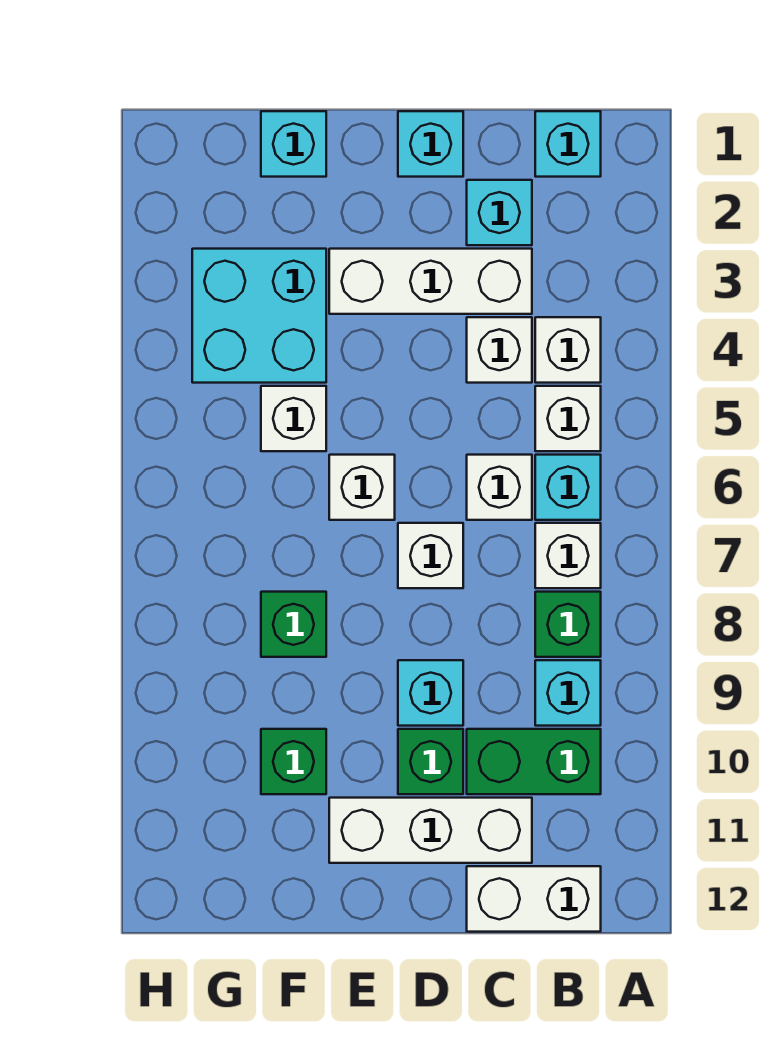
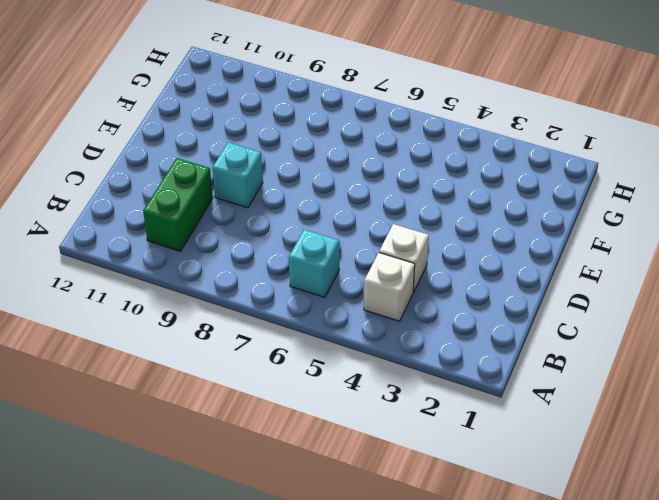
none -> cyan 1x1 brick [535,111,601,177]
none -> white 1x1 brick [535,386,601,451]
none -> white 1x1 brick [535,523,601,588]

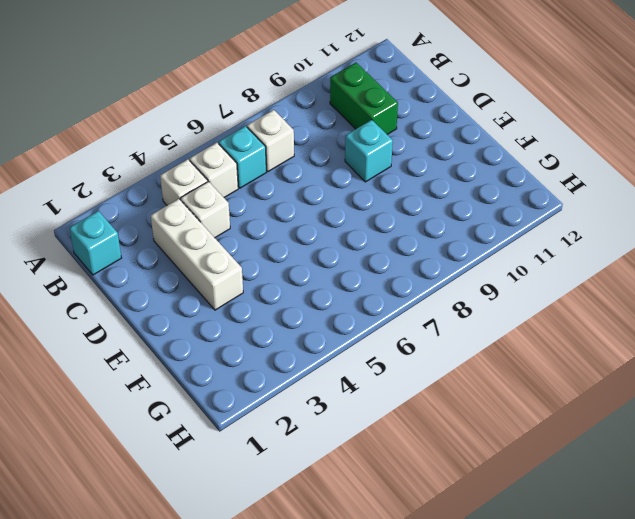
none -> green 1x1 brick [535,592,601,657]
none -> cyan 1x1 brick [535,660,601,726]
none -> white 1x2 brick [467,866,601,932]

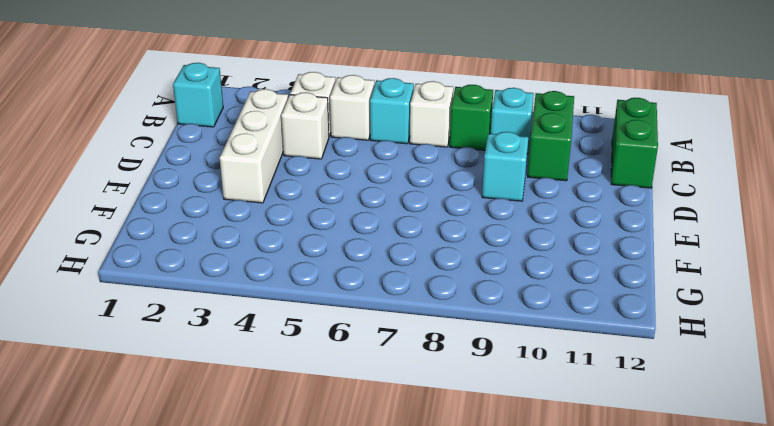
green 1x2 brick [611,98,658,188] -> white 1x2 brick [467,866,601,932]
none -> cyan 1x1 brick [467,180,532,245]
none -> white 1x1 brick [467,455,532,520]
none -> white 1x3 brick [329,798,532,863]

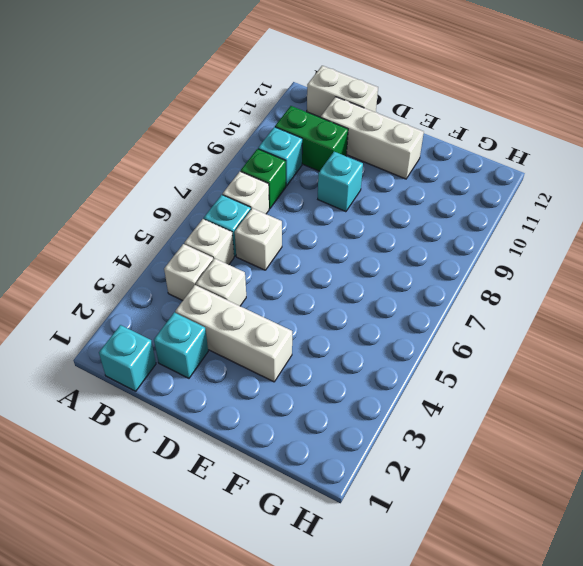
none -> cyan 1x1 brick [398,111,463,177]
none -> white 1x1 brick [398,523,463,588]
none -> green 1x1 brick [398,729,463,794]

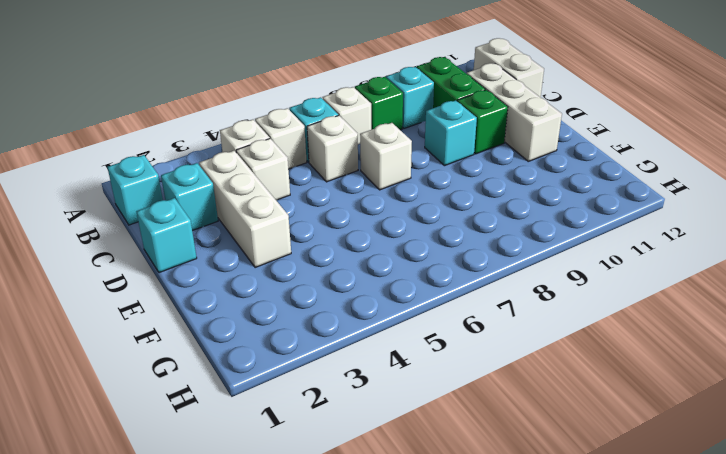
none -> white 1x1 brick [329,455,395,520]
none -> cyan 1x1 brick [261,111,326,177]
none -> cyan 2x2 brick [192,249,326,383]

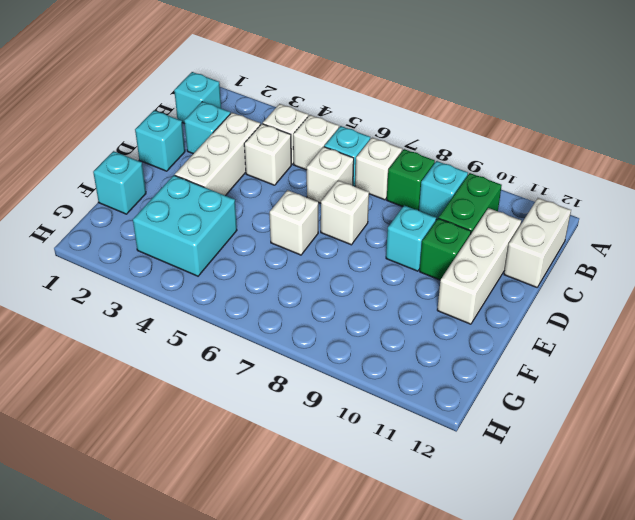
none -> white 1x1 brick [261,386,326,451]
none -> green 1x1 brick [261,592,326,657]
none -> green 1x1 brick [261,729,326,794]

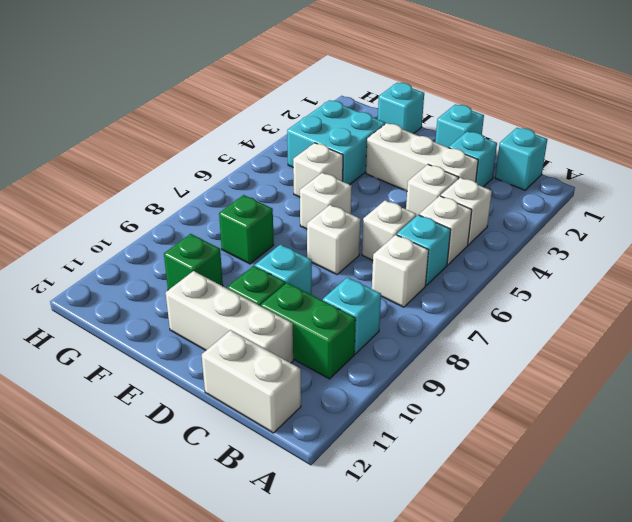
none -> green 1x1 brick [535,592,601,657]

